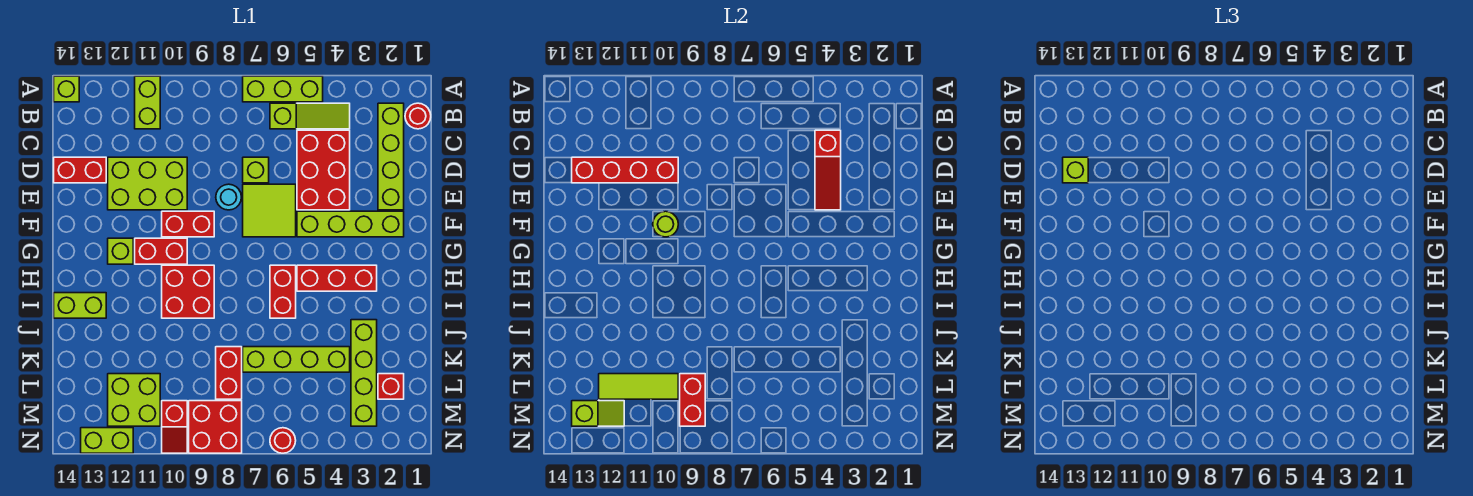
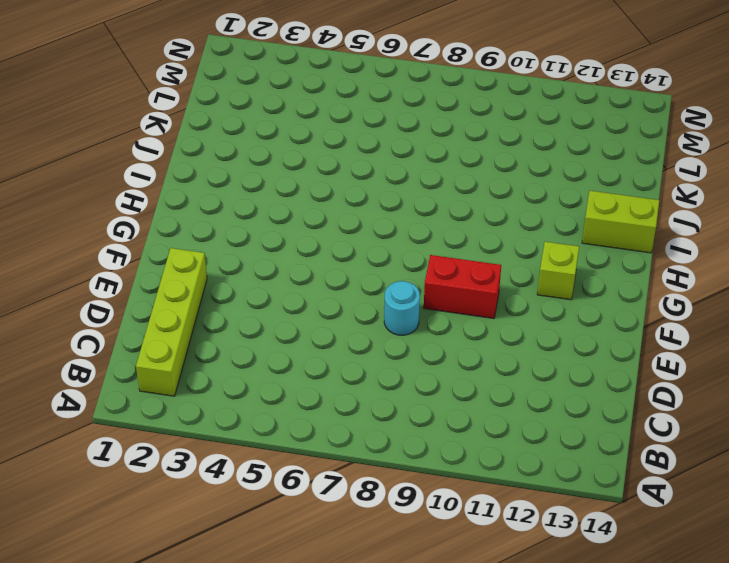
none -> lime 1x3 brick [243,76,323,102]
none -> lime 1x2 brick [135,76,160,129]
none -> lime 1x1 brick [54,76,79,102]
none -> red 1x1 round brick [405,103,431,129]

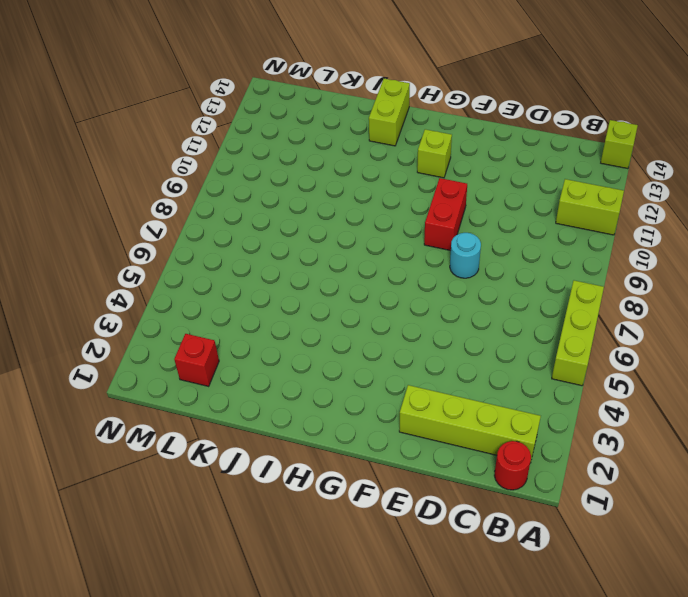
none -> lime 1x3 slope [270,103,350,129]
none -> red 2x3 brick [297,130,350,210]
none -> lime 1x1 brick [243,157,269,183]
none -> lime 2x3 brick [108,157,187,210]

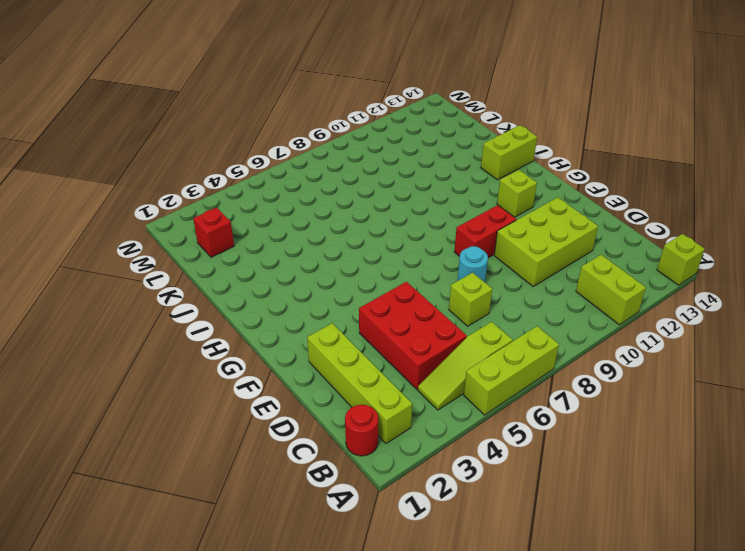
none -> red 1x2 brick [54,157,106,183]
none -> lime 2x2 tile [243,184,296,237]
none -> lime 1x4 brick [297,211,404,237]
none -> red 1x2 brick [135,238,187,264]

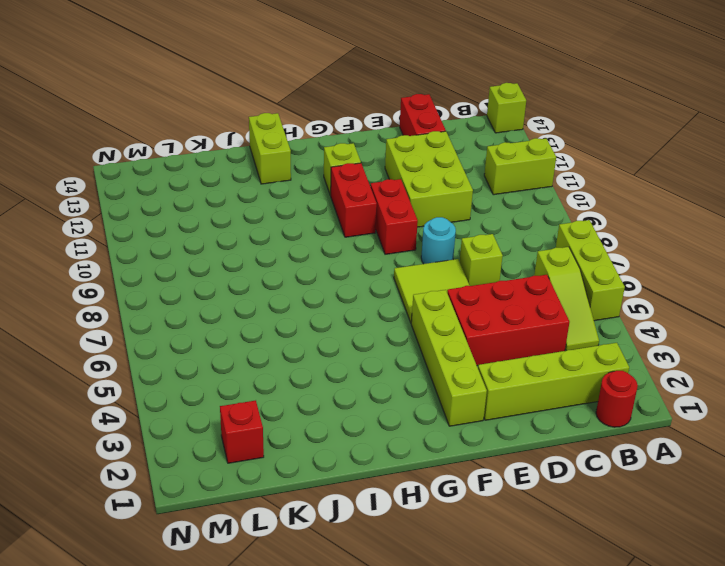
none -> red 1x3 brick [297,265,377,291]
none -> red 1x2 brick [270,265,296,318]
none -> red 2x2 brick [162,265,214,318]
none -> lime 1x4 brick [351,320,377,426]

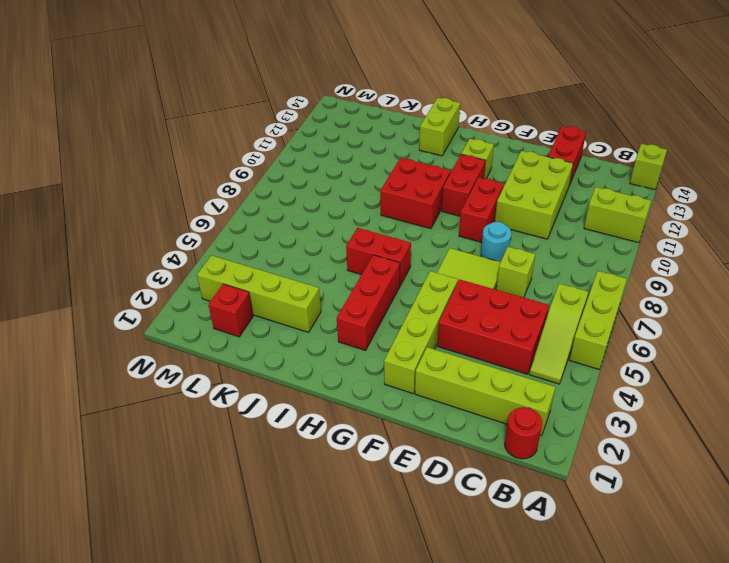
none -> lime 1x4 brick [243,347,350,372]
none -> red 1x2 brick [216,347,242,399]
none -> lime 2x2 brick [108,374,160,426]
none -> red 2x2 brick [189,401,242,453]

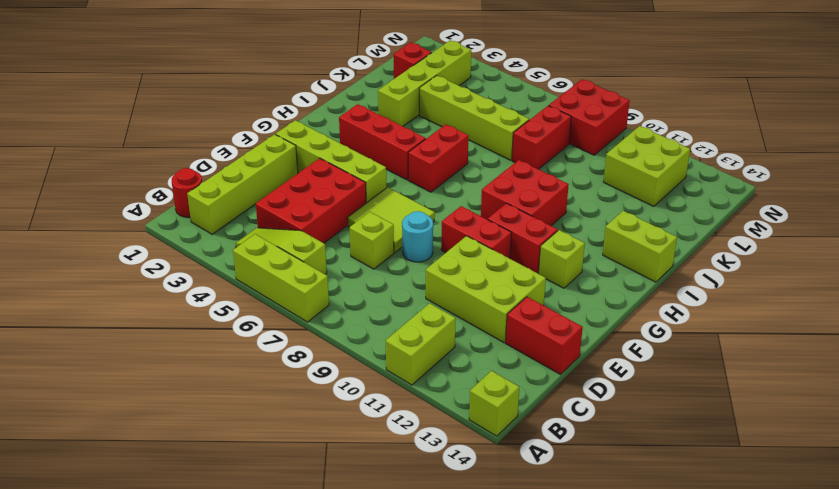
none -> red 1x2 slope [162,401,187,453]
none -> red 1x1 round brick [270,428,296,453]
none -> lime 1x2 brick [81,428,133,453]
none -> red 1x3 slope [815,130,841,210]

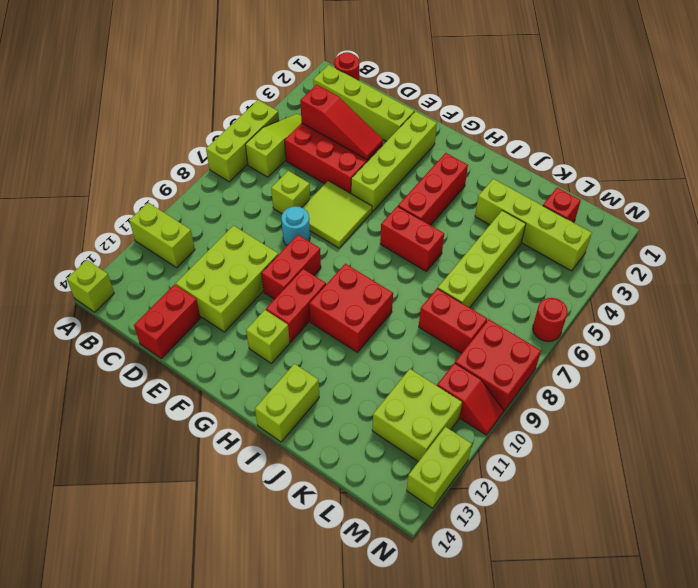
none -> red 1x4 brick [572,157,678,183]
none -> lime 1x1 round brick [653,211,678,237]
none -> red 1x2 brick [680,374,705,426]
none -> lime 1x3 tile [599,374,678,399]

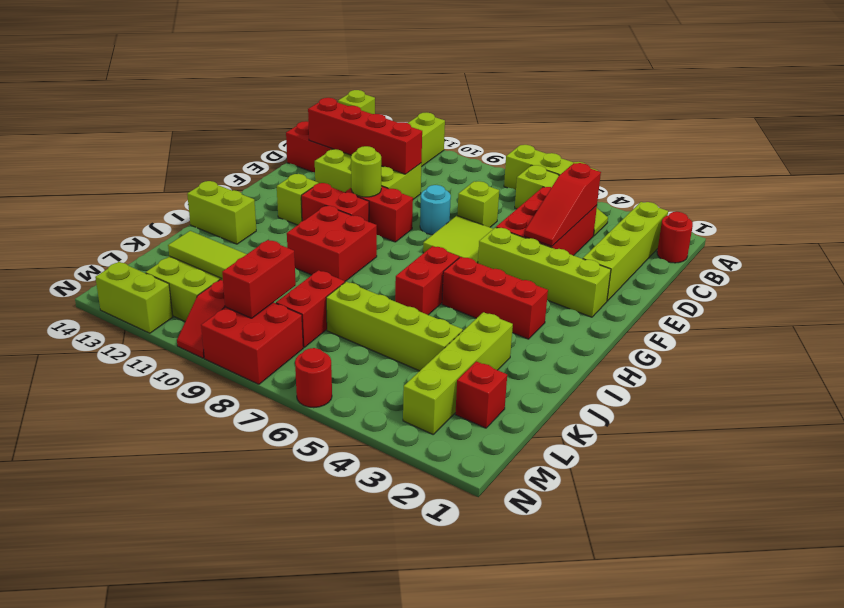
none -> lime 1x2 slope [572,401,624,426]
none -> lime 1x1 brick [1063,157,1088,183]

